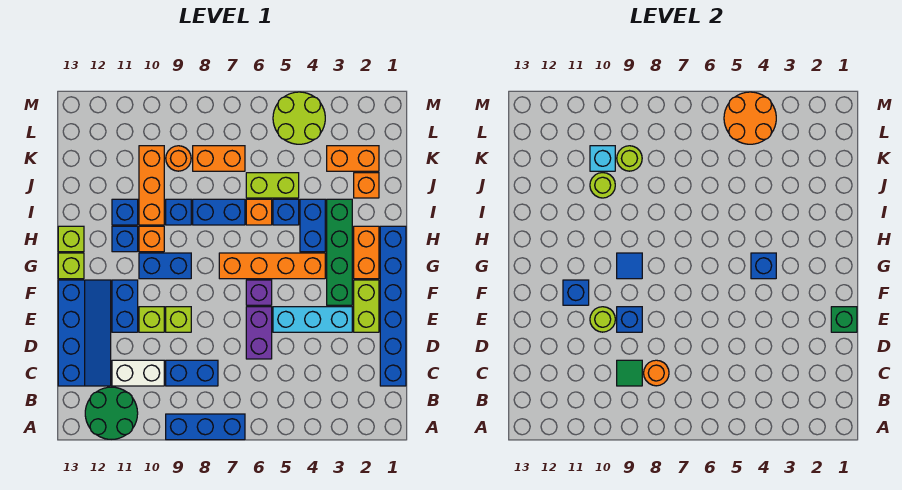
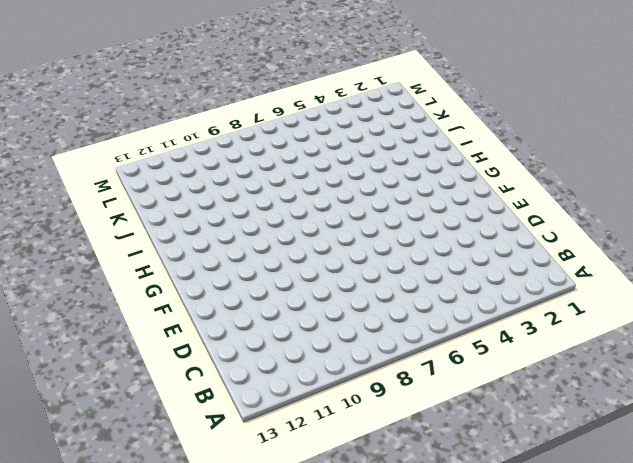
none -> blue 1x3 brick [166,414,245,440]
none -> green 2x2 round brick [85,387,138,439]
none -> blue 1x6 brick [380,226,406,386]
none -> blue 1x2 brick [166,360,218,386]

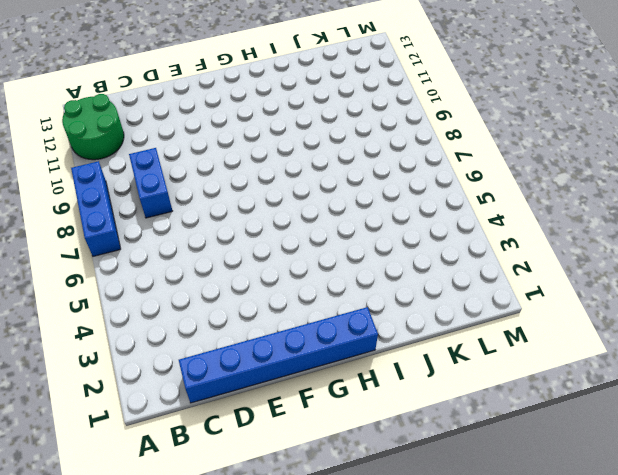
none -> white 1x2 brick [112,360,164,386]
none -> blue 2x4 slope [58,280,111,386]
none -> purple 1x2 brick [246,307,272,359]
none -> lime 1x2 brick [354,280,379,332]

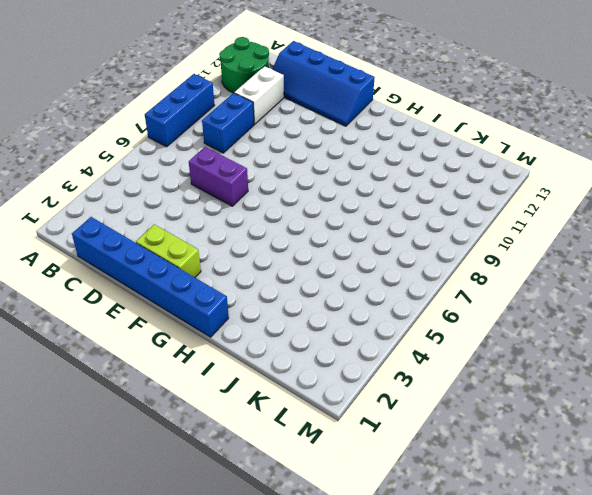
none -> cyan 1x3 brick [273,307,352,332]
none -> lime 1x1 brick [166,307,191,332]
none -> lime 1x1 brick [139,307,164,332]
none -> blue 1x2 brick [112,280,138,332]

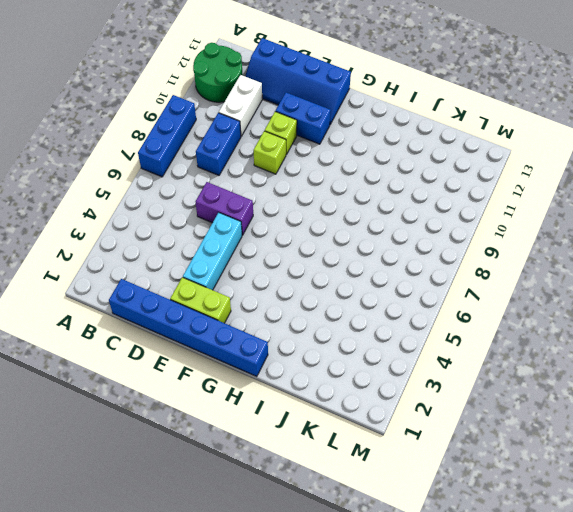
none -> green 1x4 brick [327,199,352,305]
none -> purple 1x1 brick [246,280,272,305]
none -> orange 1x2 brick [354,226,379,279]
none -> orange 1x4 brick [219,253,325,279]

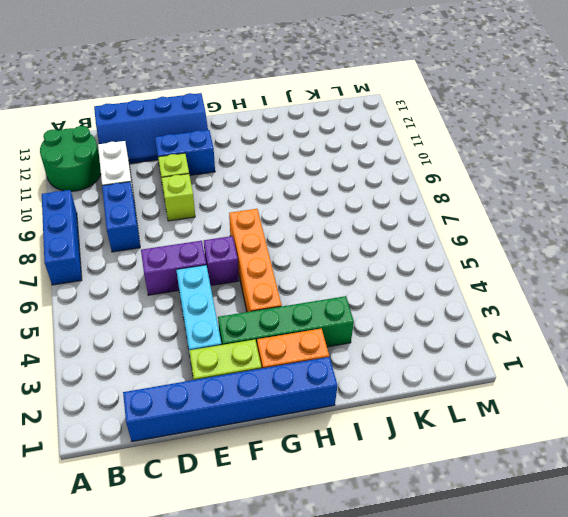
none -> blue 1x2 brick [139,253,191,279]
none -> lime 1x1 brick [58,253,84,279]
none -> blue 1x2 brick [300,199,325,252]
none -> orange 1x1 brick [139,226,164,252]

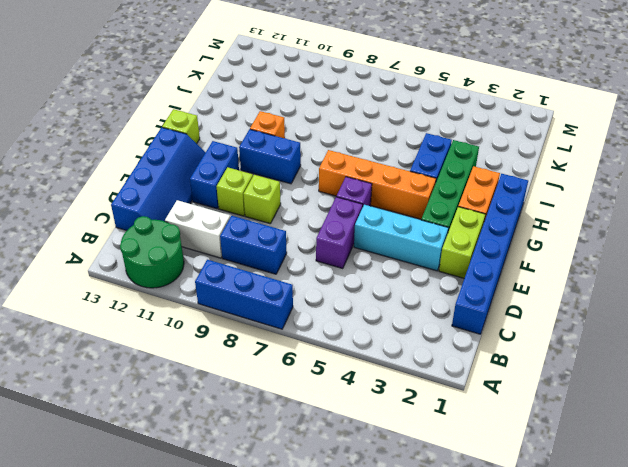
none -> blue 1x1 brick [112,226,138,252]
none -> lime 1x1 brick [58,226,84,252]
none -> blue 1x1 brick [273,199,299,225]
none -> orange 1x1 brick [246,199,272,225]

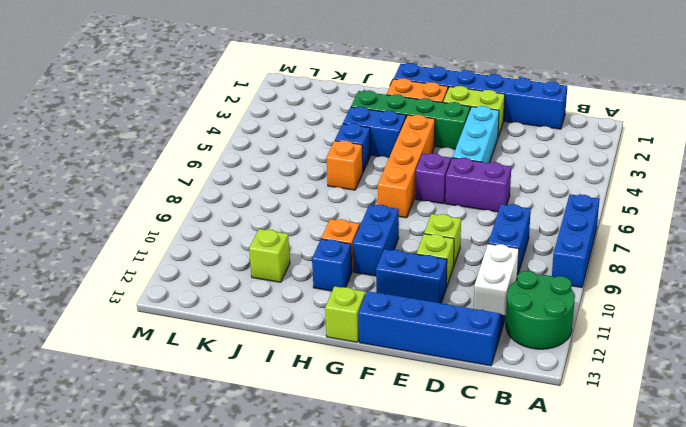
lime 1x1 brick [249,229,290,282] -> lime 1x1 brick moved to [58,226,84,252]
none -> blue 1x2 brick [193,199,245,225]
none -> blue 1x1 brick [166,199,191,225]
none -> orange 1x3 brick [139,146,164,225]
none -> blue 1x1 brick [112,199,138,225]

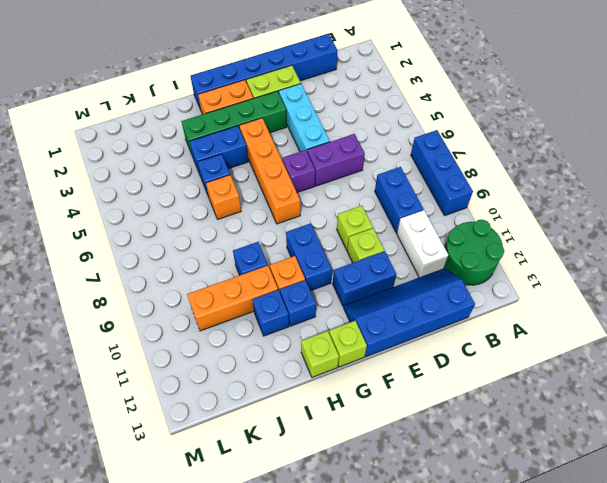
none -> blue 1x2 brick [193,199,245,225]
none -> orange 1x1 brick [354,173,379,198]
none -> lime 1x2 brick [246,173,299,198]
none -> orange 1x2 brick [327,146,379,171]

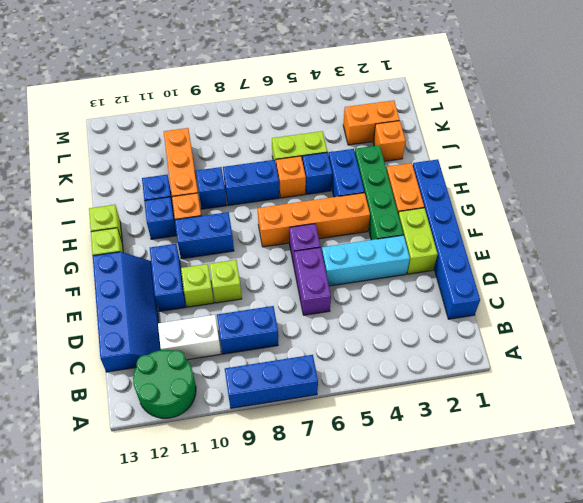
none -> orange 1x2 brick [193,146,245,171]
none -> orange 1x1 round brick [166,146,191,171]
none -> lime 2x2 round brick [273,92,325,144]
none -> orange 1x1 round brick [644,360,669,386]

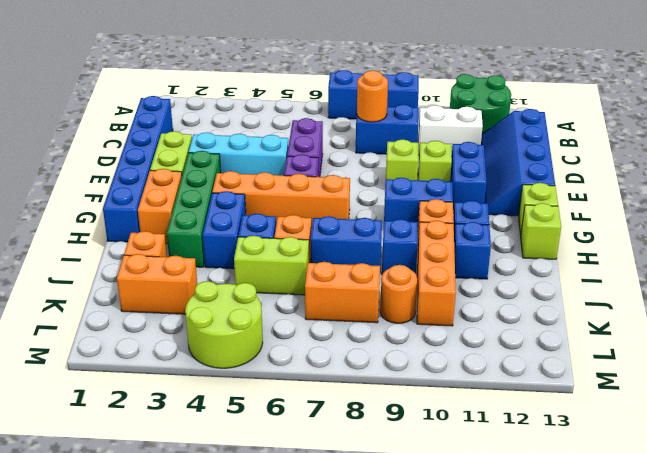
none -> green 1x1 tile [617,360,642,386]
none -> green 1x1 brick [831,307,857,332]
none -> blue 1x1 brick [617,307,642,332]
none -> lime 1x1 round brick [590,307,615,332]

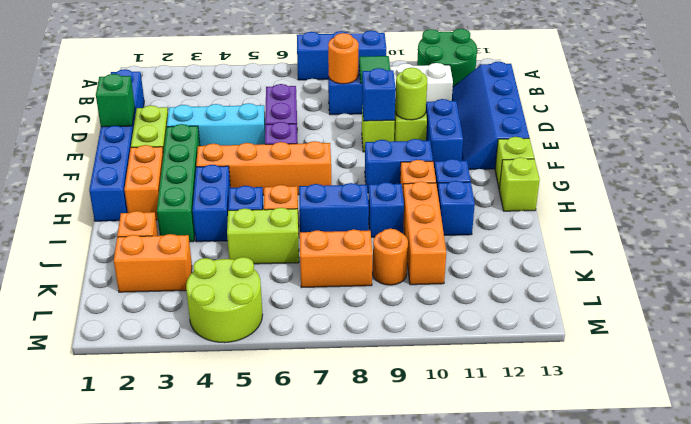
none -> blue 1x1 brick [563,280,589,305]
none -> blue 1x1 brick [751,253,776,279]
none -> blue 1x1 tile [617,253,642,279]
none -> lime 1x1 round brick [590,173,615,198]

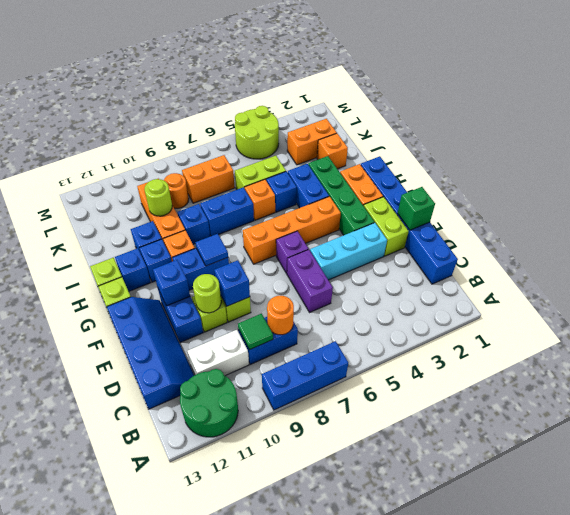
blue 1x1 brick [115,248,151,291] -> blue 1x1 brick moved to [751,253,776,279]
none -> lime 1x1 round brick [617,146,642,171]
none -> cyan 1x1 brick [590,146,615,171]
none -> orange 2x2 round brick [724,92,776,144]

